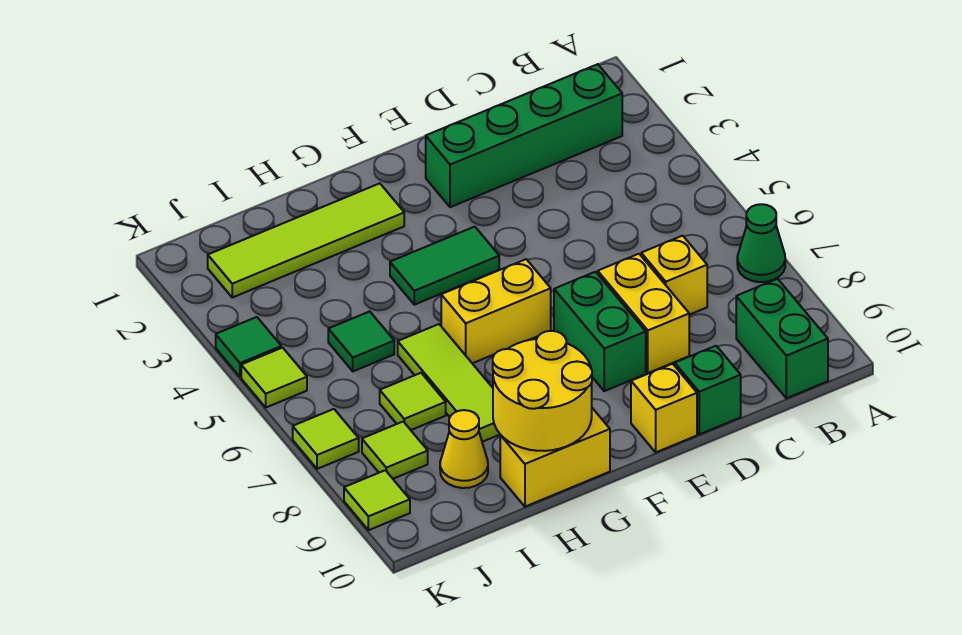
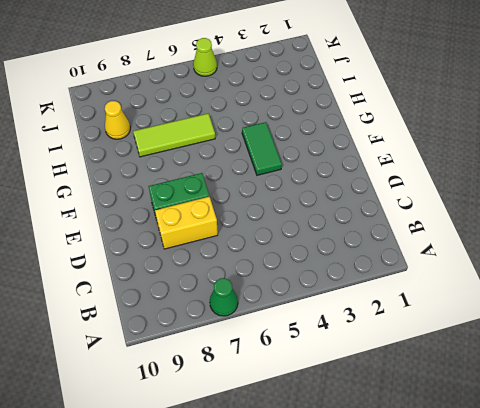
lime 1x1 cone [193,38,217,76] -> lime 1x1 tile [241,348,307,407]
none -> green 1x4 brick [426,64,622,207]
none -> green 1x2 brick [736,279,828,398]
none -> yellow 1x1 brick [641,236,707,315]

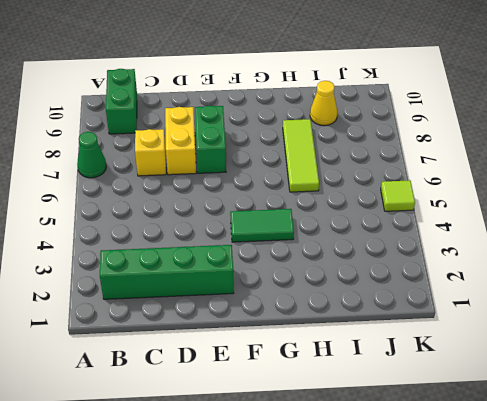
none -> green 1x1 brick [675,346,741,434]
none -> yellow 1x1 brick [631,364,697,452]
none -> yellow 1x2 brick [441,259,551,363]

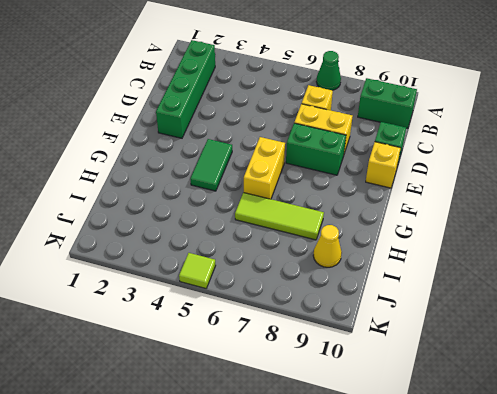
none -> lime 1x4 tile [208,183,404,298]
none -> yellow 1x2 brick [500,408,610,507]
none -> green 1x1 tile [328,311,394,371]

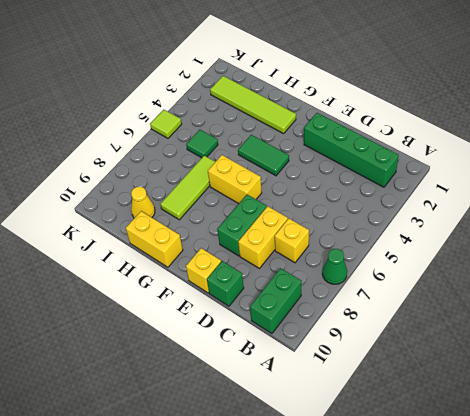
none -> lime 1x1 tile [380,373,446,430]
none -> lime 1x1 tile [362,422,428,479]
none -> green 1x1 tile [216,317,281,377]

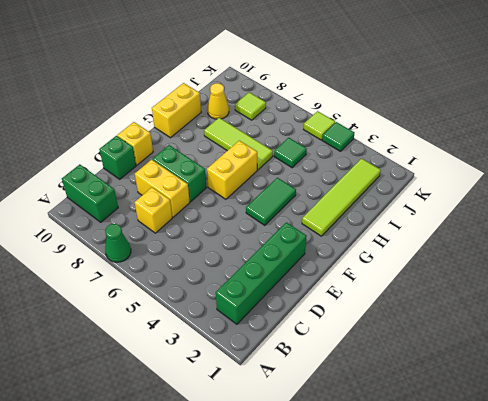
none -> lime 1x1 tile [380,373,446,430]
none -> lime 1x1 tile [293,409,359,469]
none -> lime 1x1 tile [344,470,410,530]

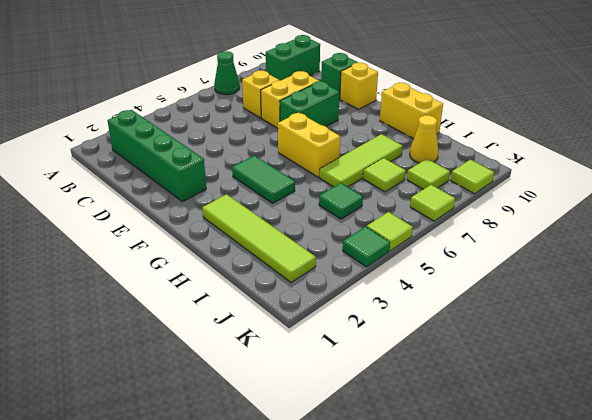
none -> yellow 2x2 round brick [493,331,592,451]

